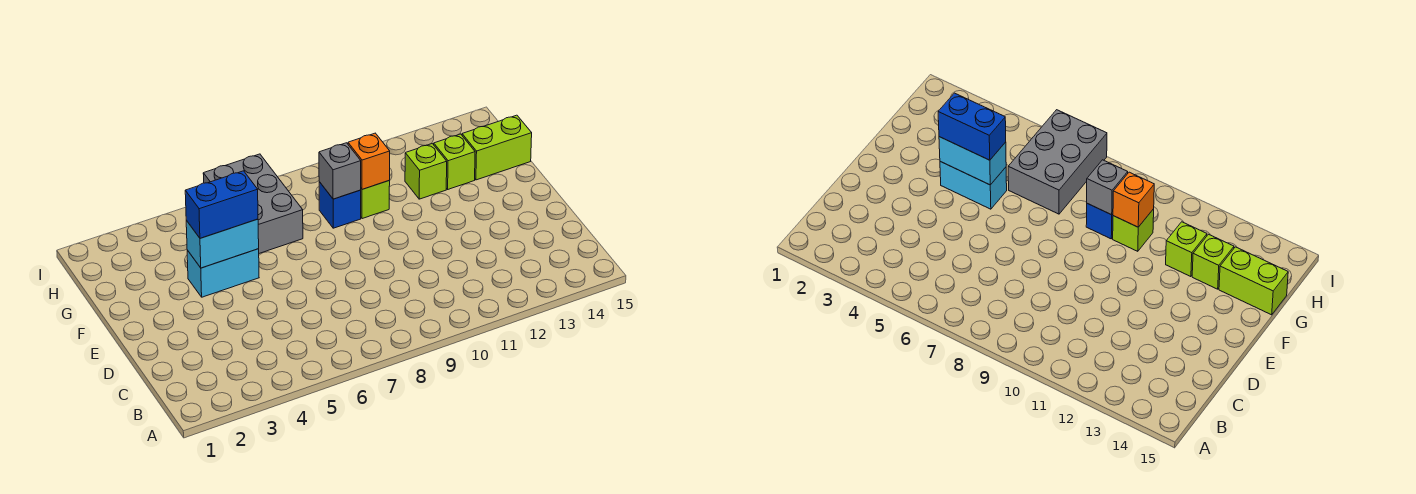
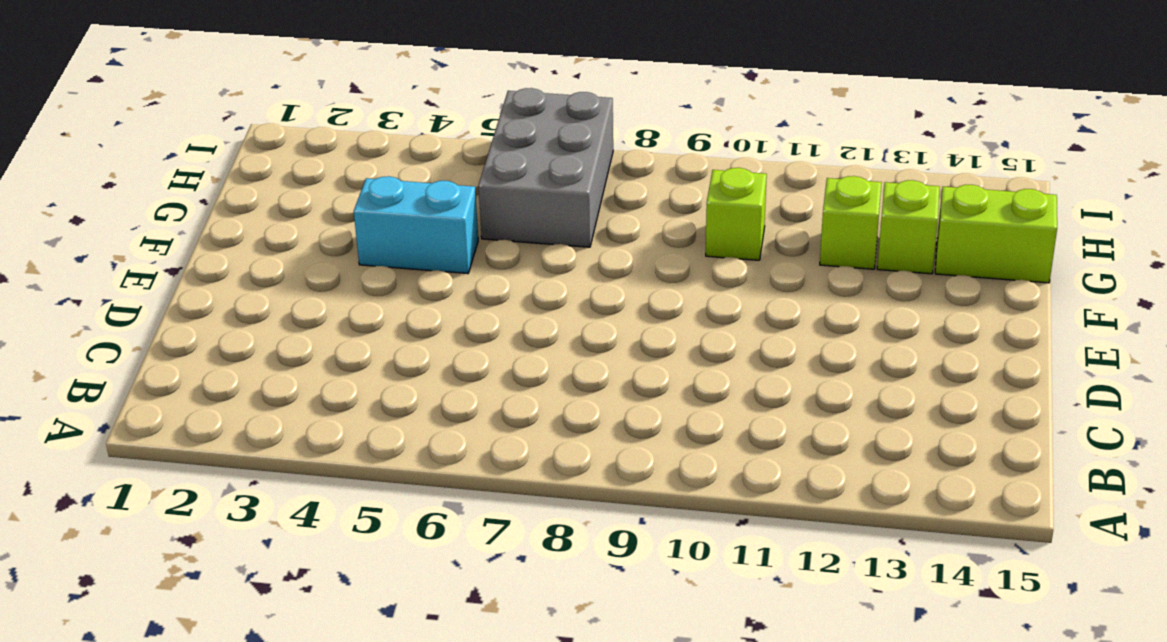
none -> blue 1x1 brick [319,182,361,228]
none -> cyan 1x2 brick [186,219,259,268]

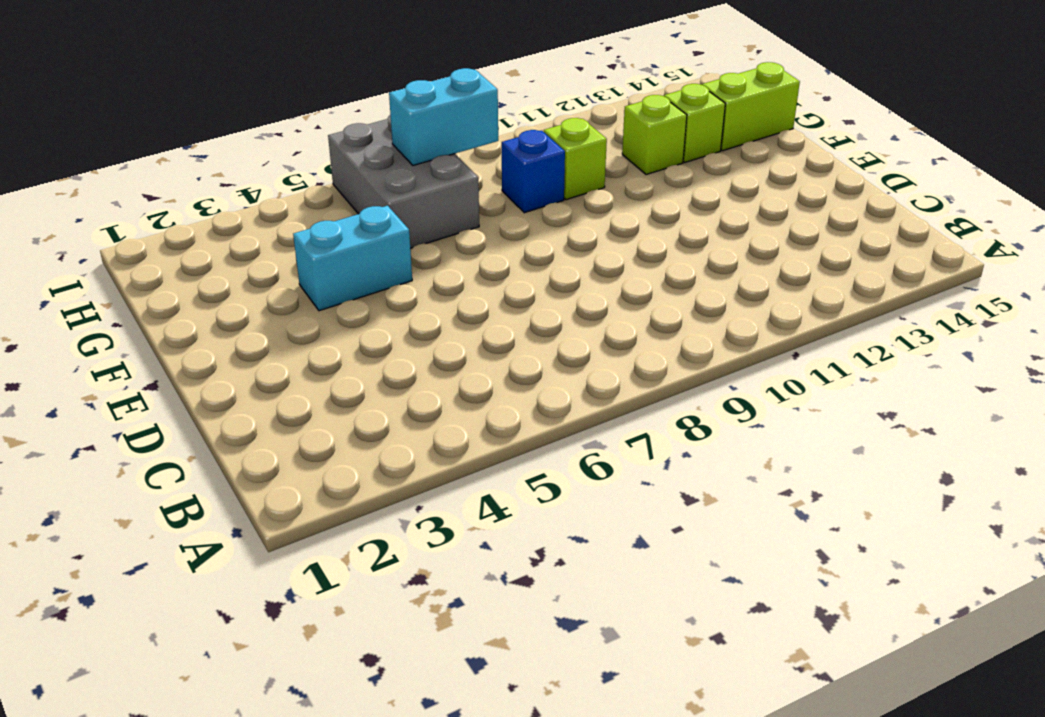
cyan 1x2 brick [389,68,498,165] -> cyan 1x2 brick moved to [186,219,259,268]
none -> grey 1x1 brick [319,143,361,199]
none -> orange 1x1 brick [348,133,390,189]

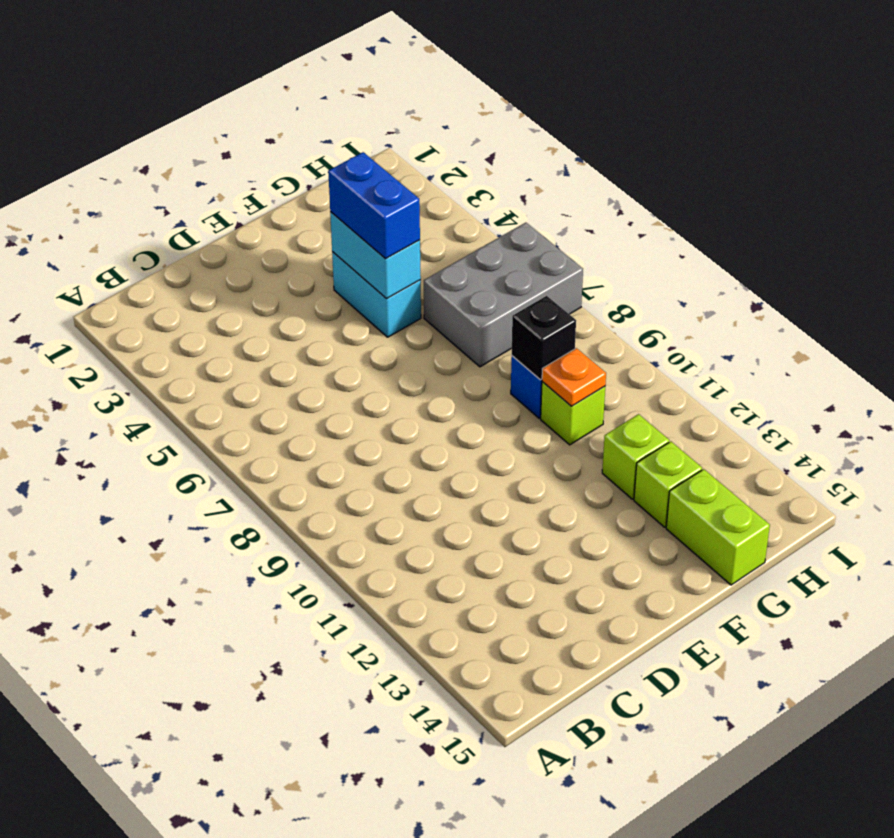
black 1x1 brick [512,296,576,380] -> grey 1x1 brick [319,143,361,199]
orange 1x1 plate [542,348,606,406] -> orange 1x1 brick [348,133,390,189]

